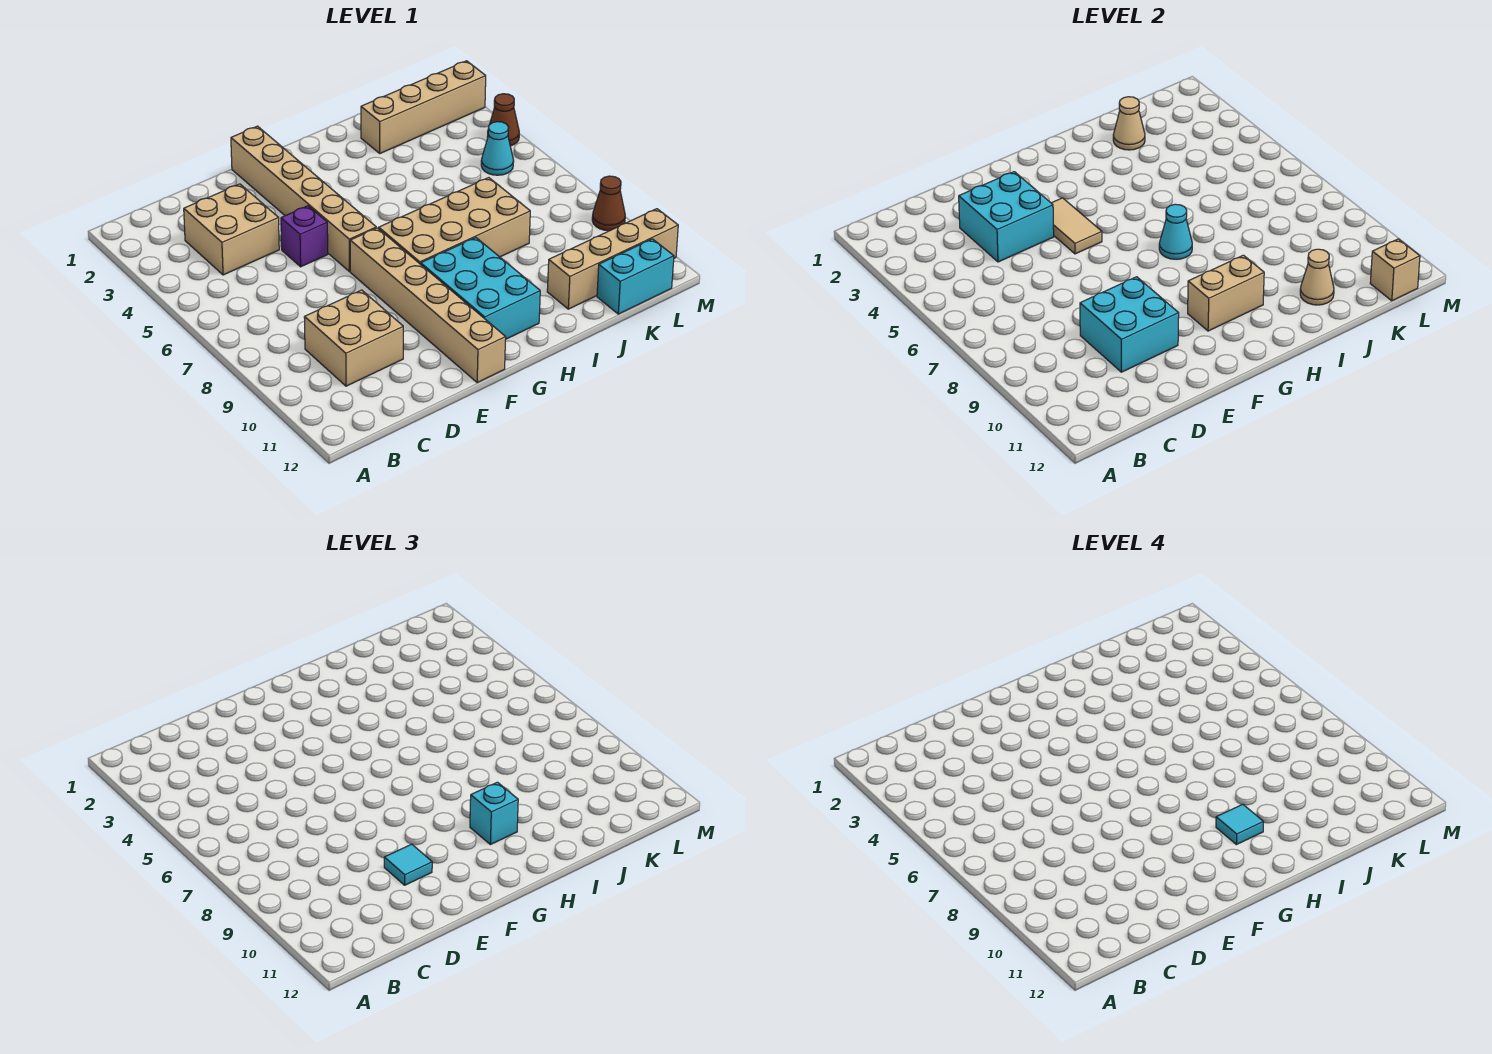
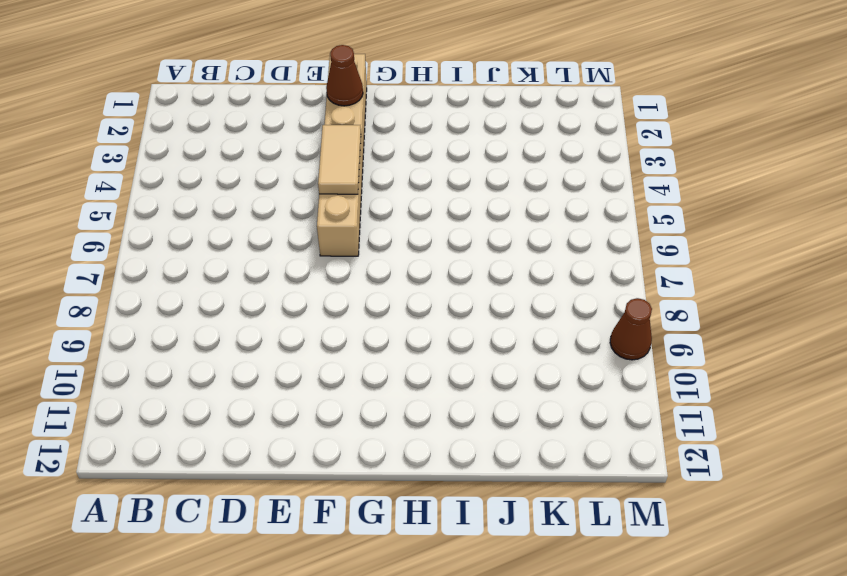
brown 1x1 cone [326,45,363,106] -> brown 1x1 cone moved to [490,94,519,146]
none -> tan 2x2 brick [184,184,279,275]
none -> tan 2x2 brick [304,290,403,386]
none -> purple 1x1 brick [281,206,328,267]

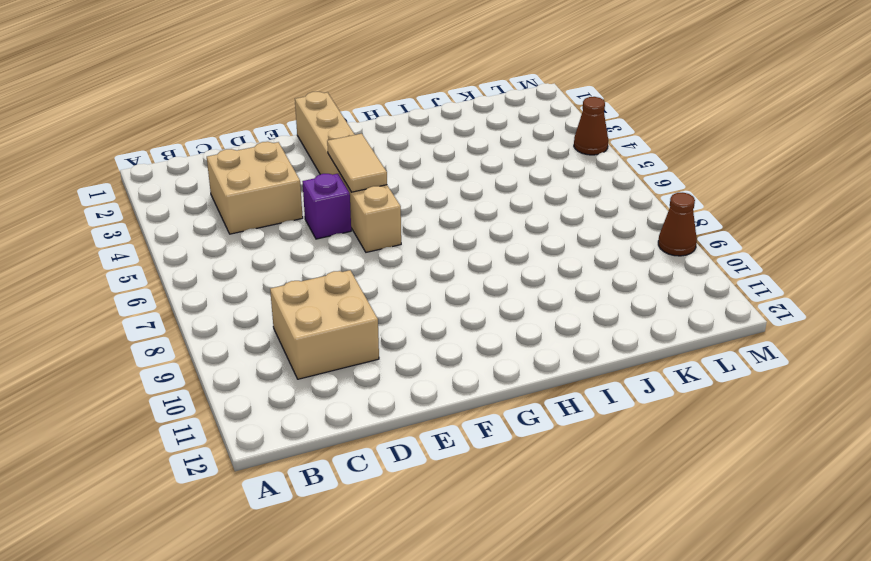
none -> tan 1x6 brick [350,228,506,382]
none -> tan 2x4 brick [379,178,530,264]
none -> cyan 2x3 brick [421,238,540,339]

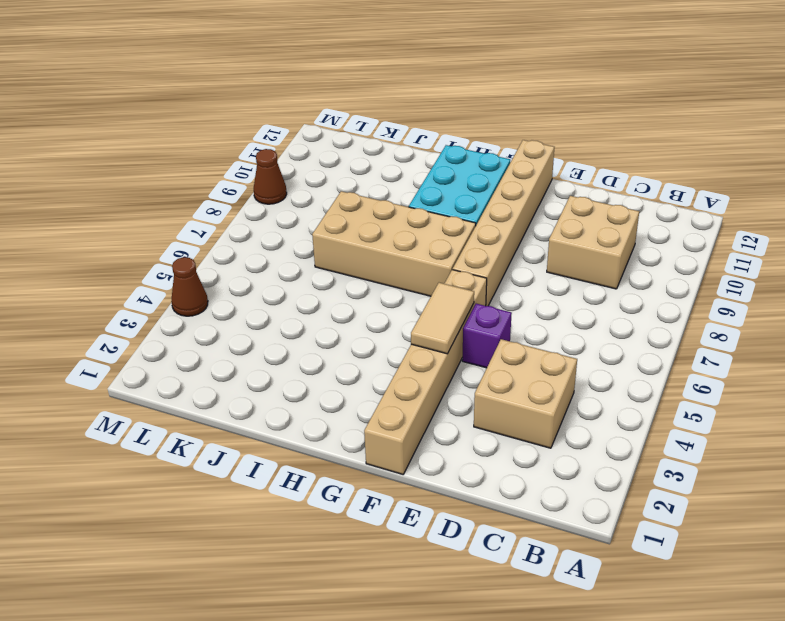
none -> tan 1x4 brick [361,61,486,153]
none -> tan 1x4 brick [547,209,678,309]
none -> cyan 1x2 brick [597,239,674,314]

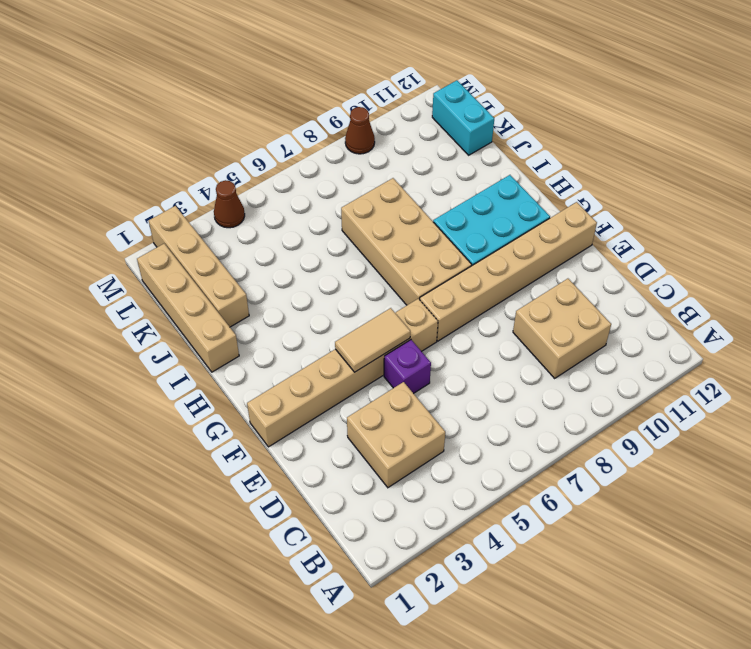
tan 1x4 brick [137,244,239,372] -> tan 1x4 brick moved to [547,209,678,309]
none -> cyan 1x1 cone [481,122,514,175]
none -> cyan 2x2 brick [959,172,1054,262]
none -> cyan 2x2 brick [1080,277,1179,372]

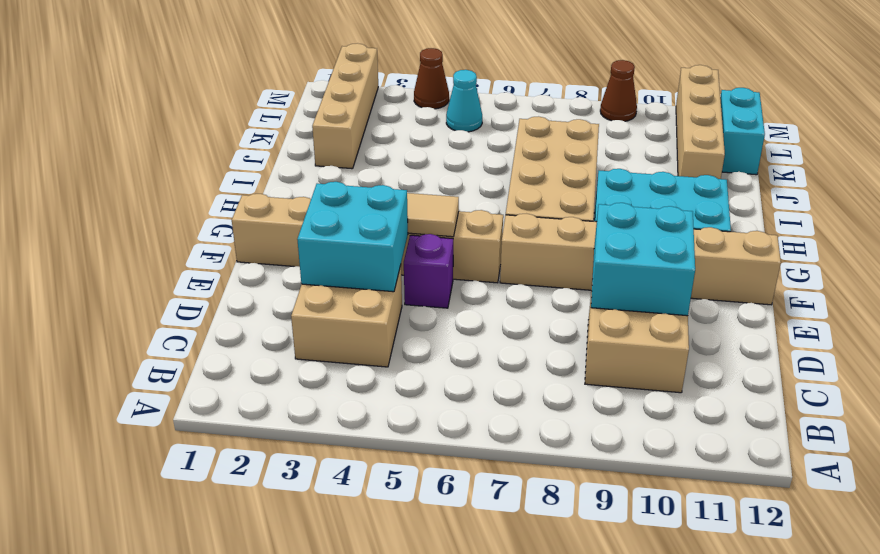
none -> tan 1x2 brick [1188,255,1264,331]
none -> cyan 1x1 cone [1159,204,1192,259]
none -> tan 1x1 cone [1113,97,1145,150]

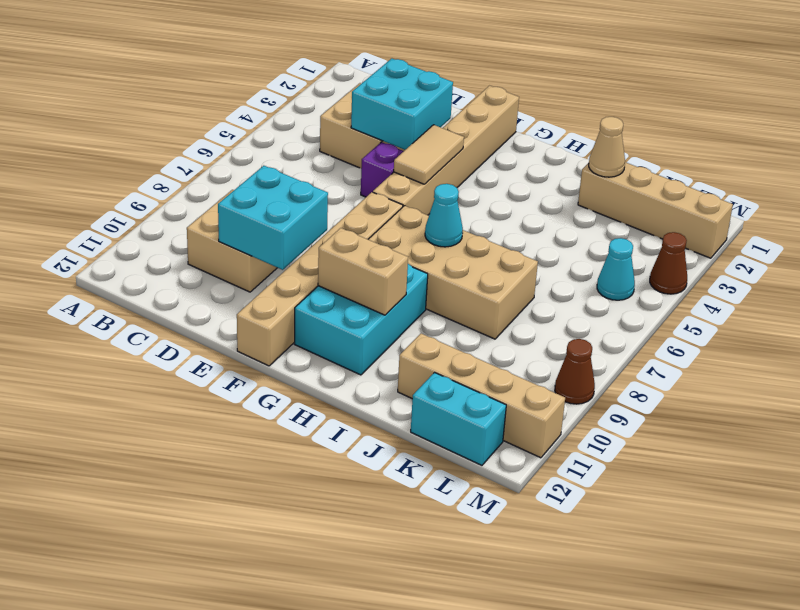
none -> tan 1x1 cone [1300,249,1334,305]
none -> tan 1x1 brick [1370,239,1420,301]
none -> cyan 1x1 tile [384,844,432,885]

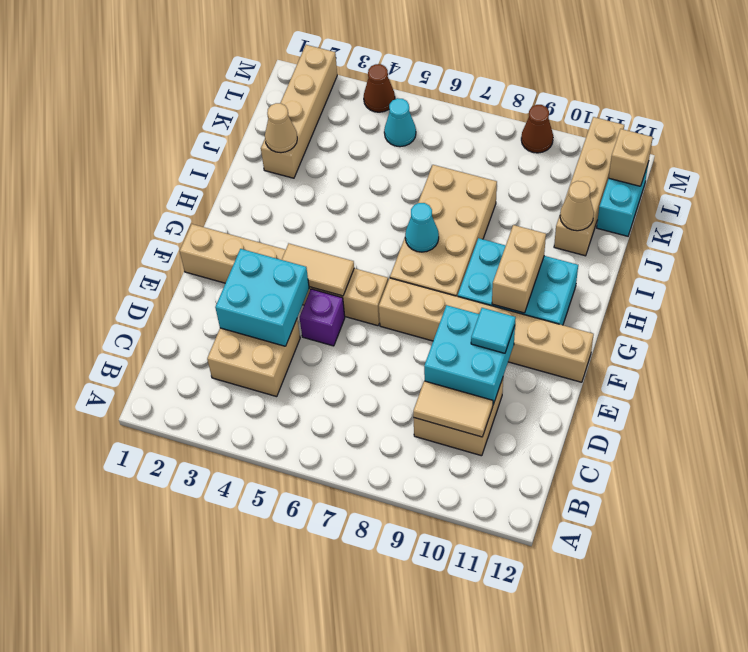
tan 1x2 tile [413,381,493,437] -> none
none -> cyan 1x1 brick [470,782,518,845]
none -> cyan 1x1 tile [1216,804,1263,845]

